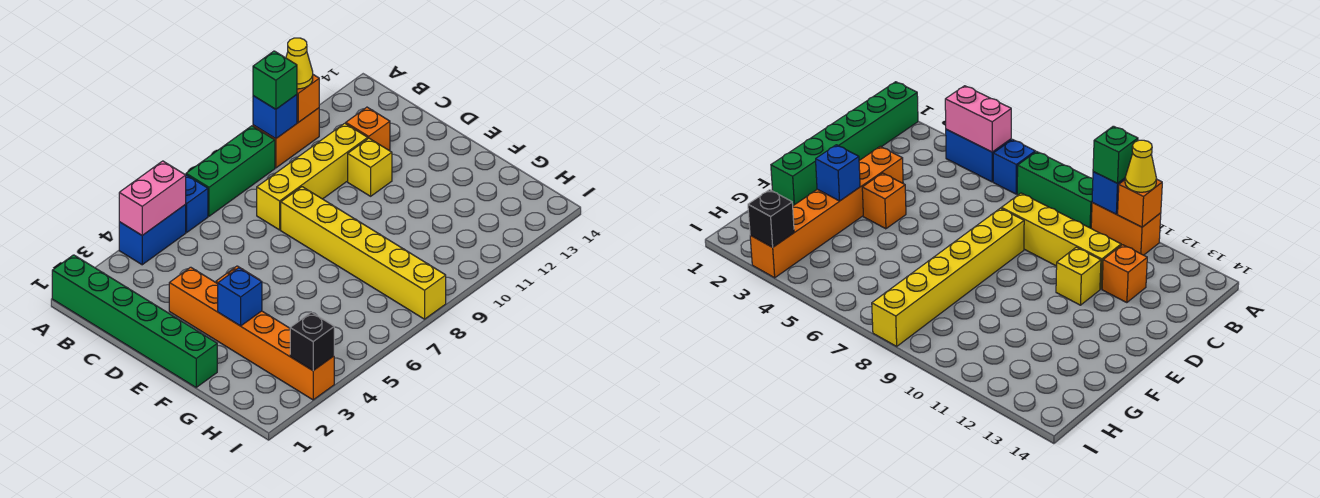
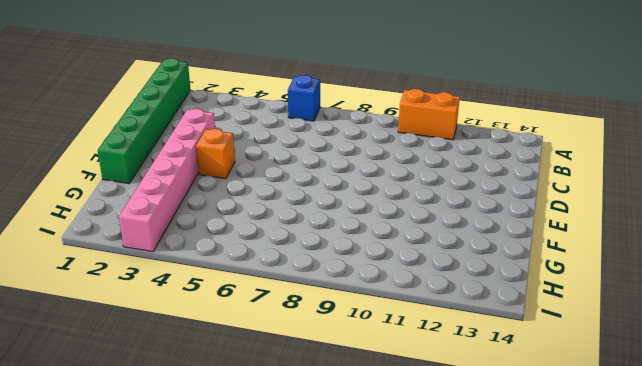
pink 1x6 brick [119,109,215,252] -> orange 1x6 brick [169,267,334,400]
none -> blue 1x2 brick [119,205,186,265]
none -> green 1x3 brick [186,126,275,216]
none -> yellow 1x4 brick [257,123,368,230]

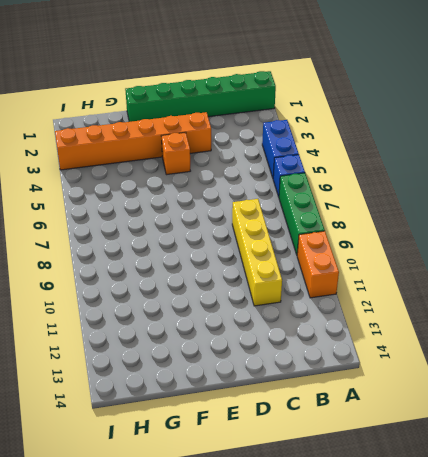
none -> orange 1x1 brick [346,107,390,151]
none -> yellow 1x6 brick [281,187,446,319]
none -> yellow 1x1 brick [348,138,392,196]

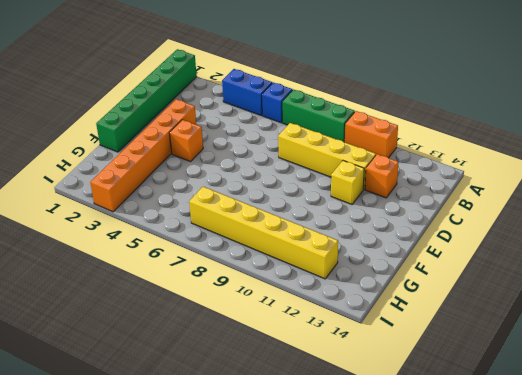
yellow 1x6 brick [189,187,338,279] -> yellow 1x6 brick turned to [281,187,446,319]
none -> pink 1x2 brick [119,161,186,235]
none -> blue 1x1 brick [253,95,297,139]
none -> orange 1x1 brick [297,75,319,122]

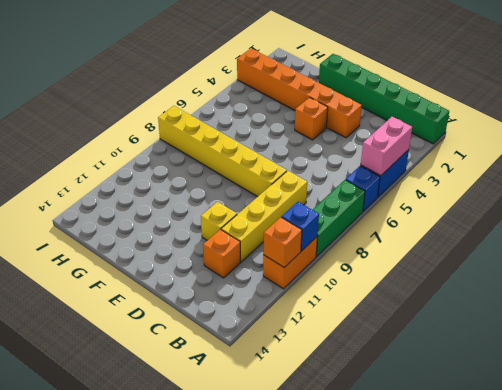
none -> blue 1x1 brick [218,268,262,326]
none -> black 1x1 brick [290,312,334,371]
none -> green 1x1 brick [253,51,297,109]

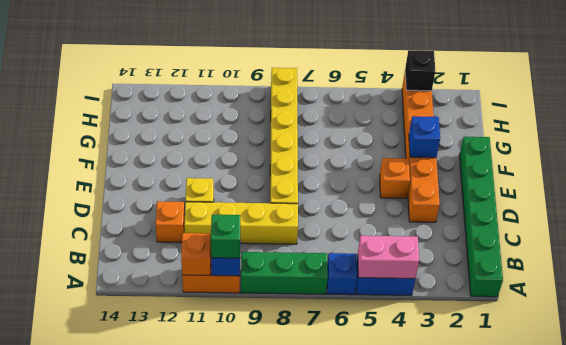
none -> yellow 1x1 cone [286,38,313,89]

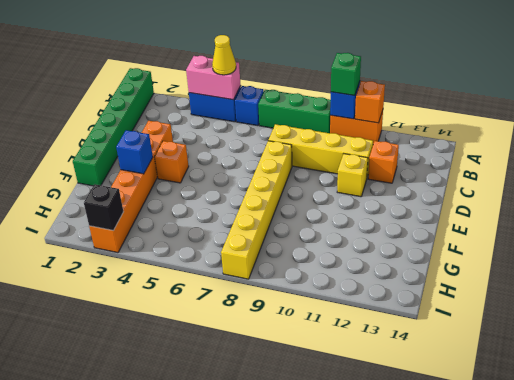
yellow 1x1 cone [212,35,236,75] -> yellow 1x1 cone moved to [286,38,313,89]

